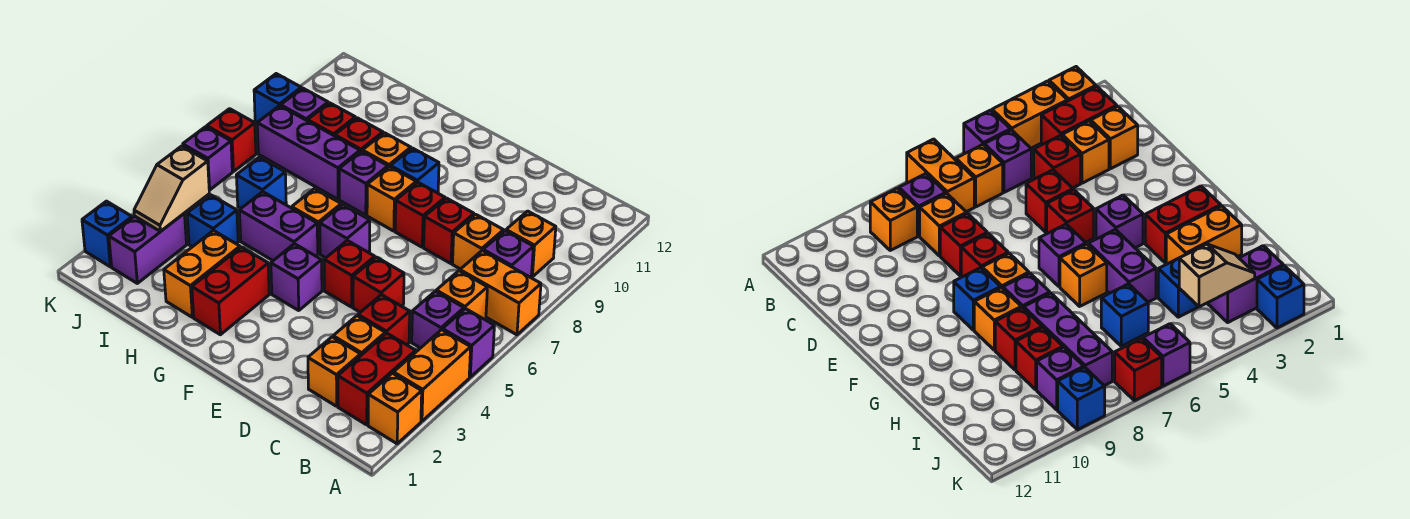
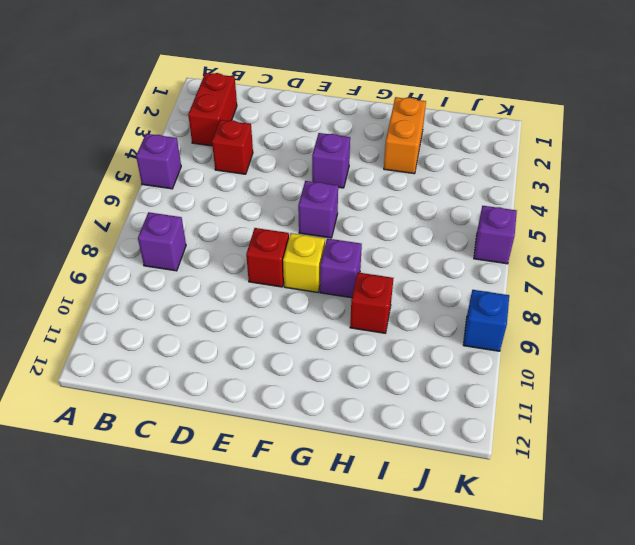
yellow 1x1 brick [283,233,325,292] -> orange 1x1 brick [367,167,416,231]
none -> orange 1x1 brick [368,373,422,444]
none -> orange 1x2 brick [394,330,471,421]
none -> orange 1x2 brick [460,251,541,335]
none -> purple 1x1 brick [412,291,464,348]

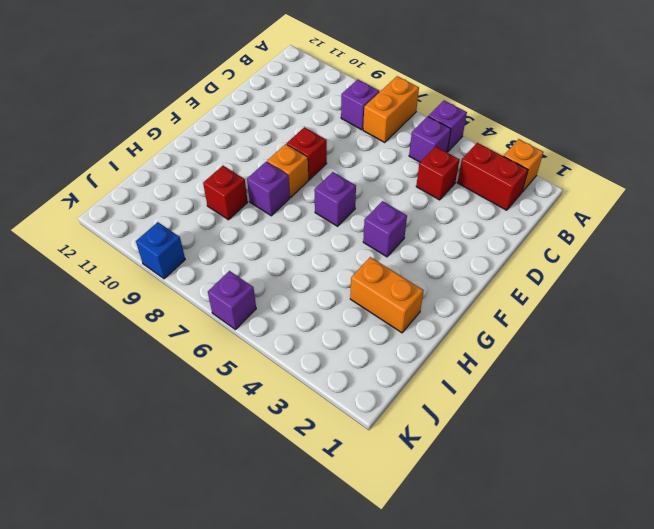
none -> orange 1x2 brick [394,330,471,421]
none -> orange 1x1 brick [436,271,487,319]
none -> orange 1x1 brick [506,211,556,277]
none -> orange 1x1 brick [308,337,361,406]

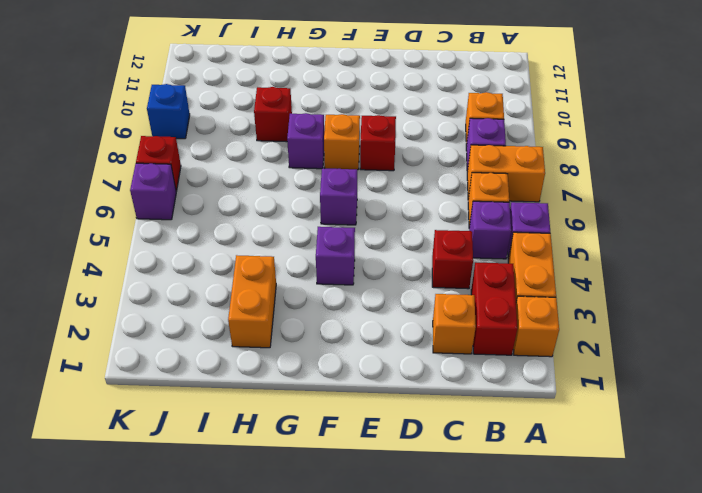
none -> orange 1x1 brick [333,316,385,355]
none -> orange 1x1 brick [452,214,504,269]
none -> red 1x1 brick [353,257,404,312]
none -> red 1x1 brick [424,198,474,264]

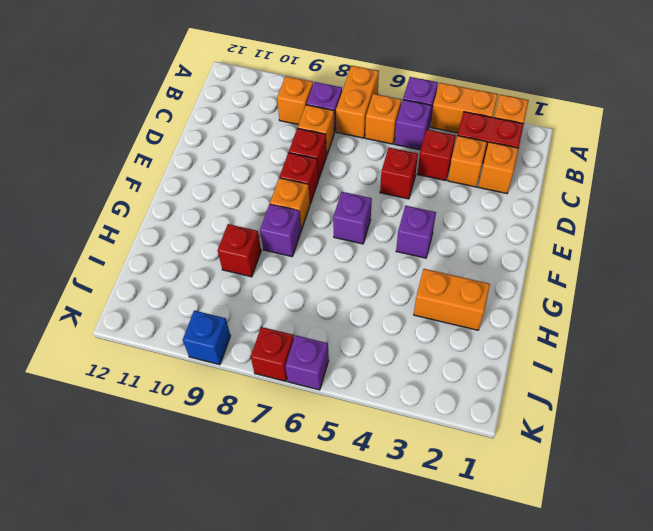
none -> red 1x1 brick [324,240,375,307]
none -> blue 1x1 brick [390,148,439,193]
none -> red 1x2 brick [192,247,269,335]
none -> purple 1x2 brick [239,192,318,261]

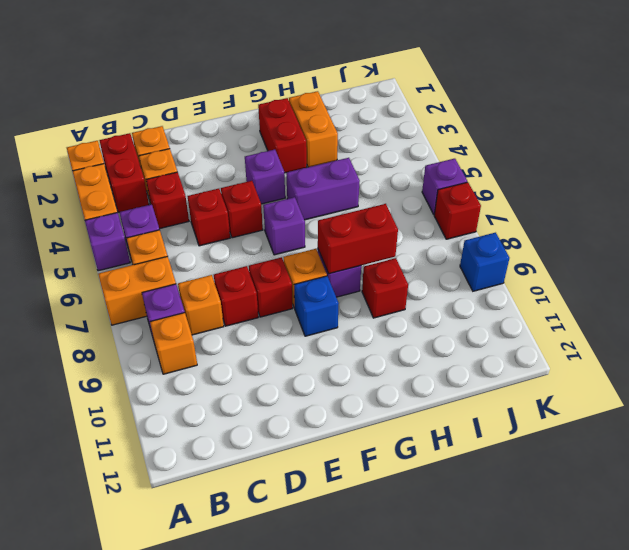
red 1x2 brick [318,204,398,274] -> none
none -> orange 1x1 brick [292,189,341,254]
none -> orange 1x1 brick [362,133,411,167]
none -> purple 1x3 brick [257,106,360,199]
none -> blue 1x1 brick [187,195,238,247]

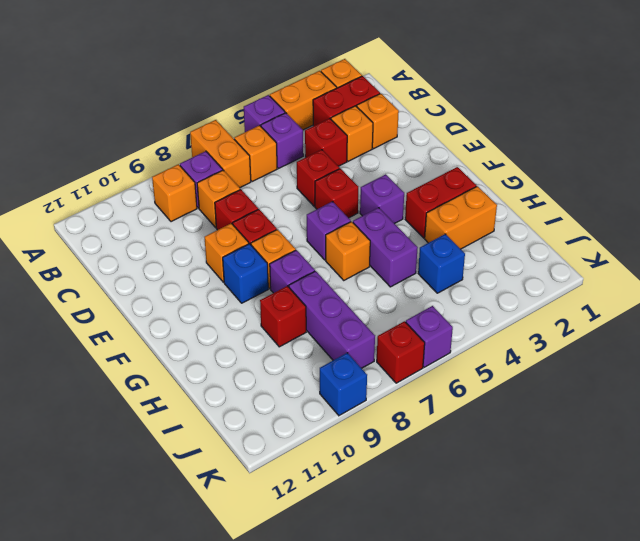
orange 1x1 brick [204,223,249,282] -> orange 1x1 brick moved to [362,133,411,167]
none -> blue 1x1 brick [236,157,286,208]
none -> red 1x1 brick [308,103,355,136]
none -> purple 1x2 brick [109,214,186,283]
none -> purple 1x1 brick [281,88,328,121]

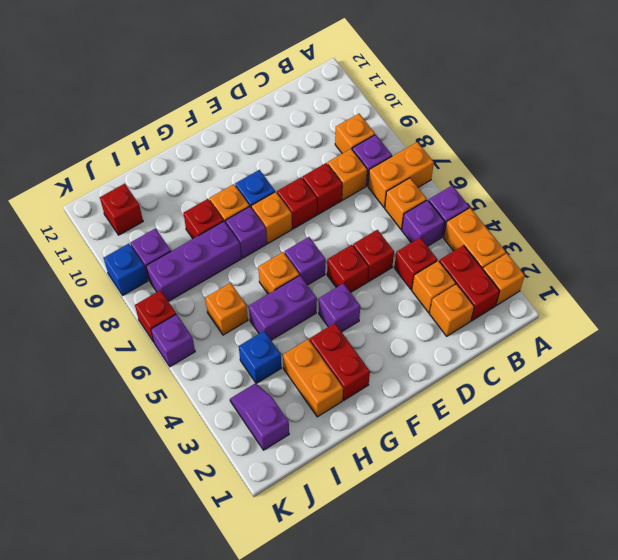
orange 1x1 brick [205,283,248,335] -> blue 1x1 brick [236,157,286,208]
purple 1x2 slope [230,383,289,450] -> purple 1x2 brick [109,214,186,283]
red 1x1 brick [100,184,143,235] -> red 1x1 brick moved to [308,103,355,136]
none -> blue 1x1 brick [82,201,132,267]
none -> tan 1x2 slope [134,146,209,231]

